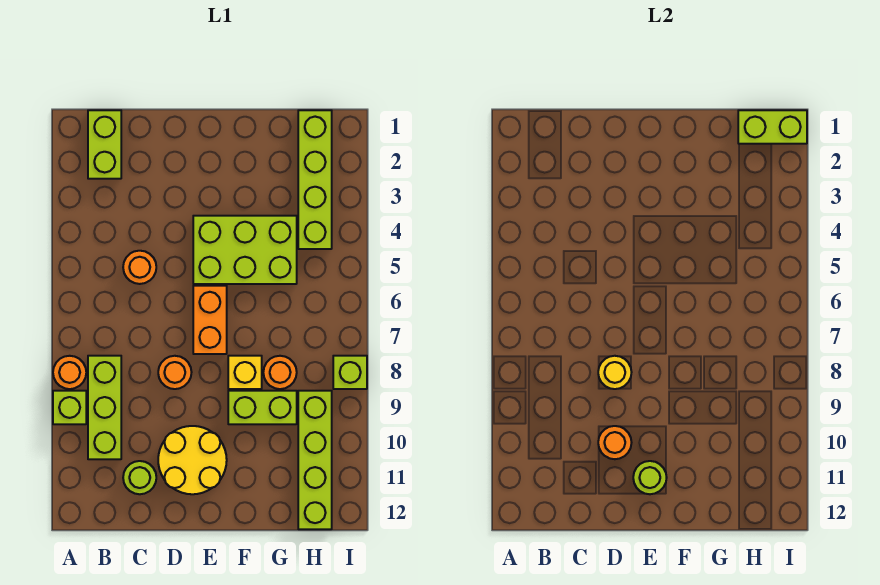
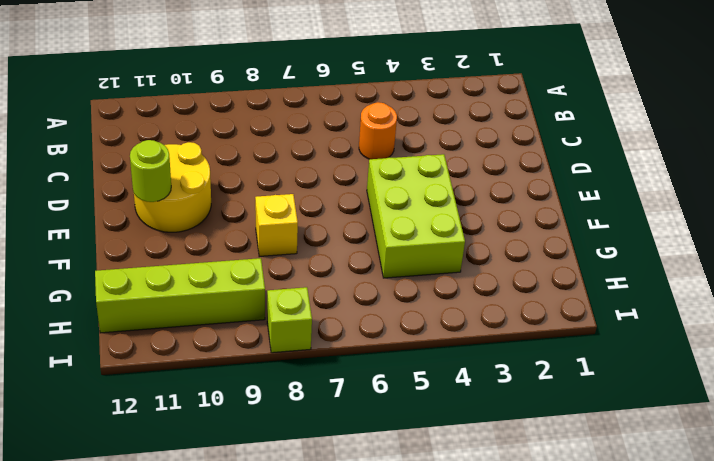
none -> orange 1x1 round brick [53,356,86,389]
none -> lime 1x1 brick [53,391,86,424]
none -> lime 1x2 brick [88,110,121,179]

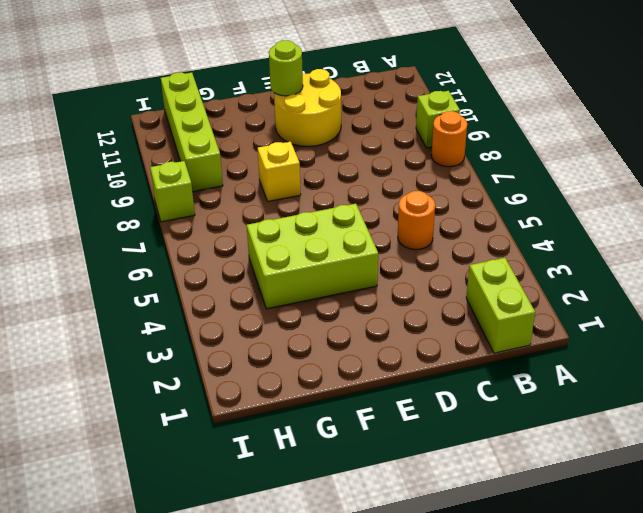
none -> lime 1x3 brick [88,356,121,459]
none -> lime 1x1 round brick [123,461,156,494]
none -> orange 1x1 round brick [158,356,192,389]

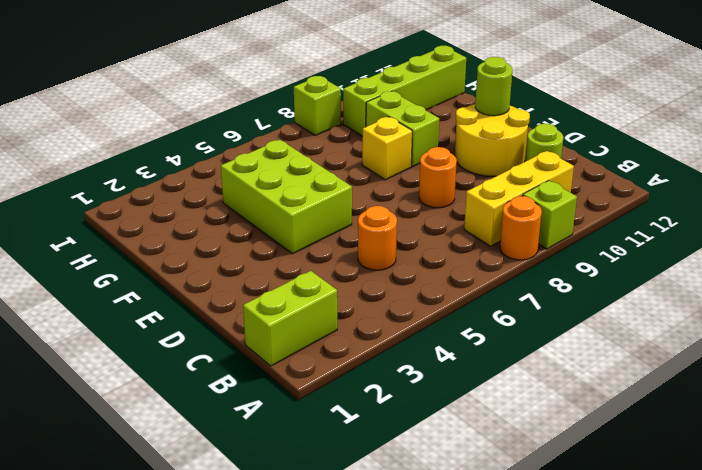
yellow 1x3 brick [464,151,574,246] -> lime 1x3 brick [88,356,121,459]
none -> orange 1x2 brick [193,286,227,354]
none -> orange 1x1 round brick [263,356,297,389]
none -> lime 1x4 brick [298,110,332,249]

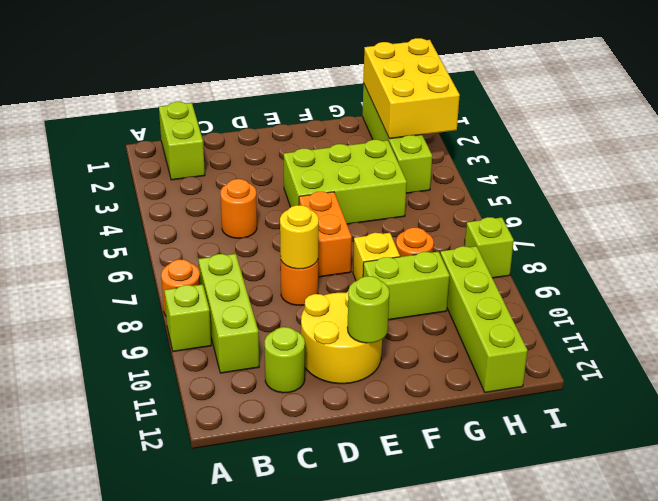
yellow 2x3 brick [363,38,460,139] -> lime 1x2 brick [738,110,807,144]
none -> orange 1x1 round brick [598,426,632,459]

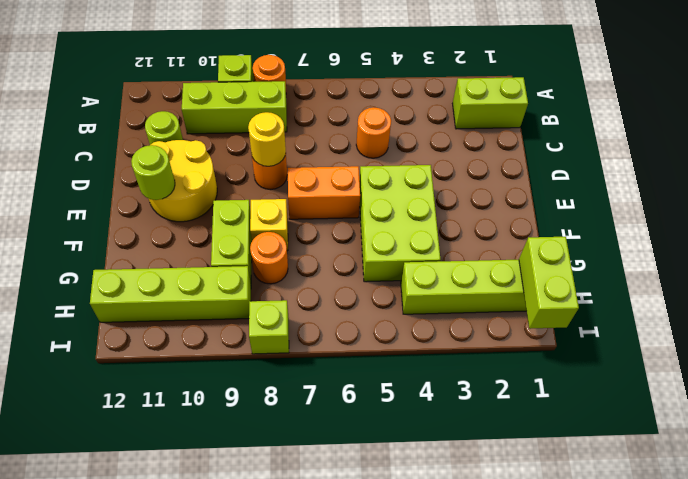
none -> orange 1x1 round brick [598,426,632,459]

